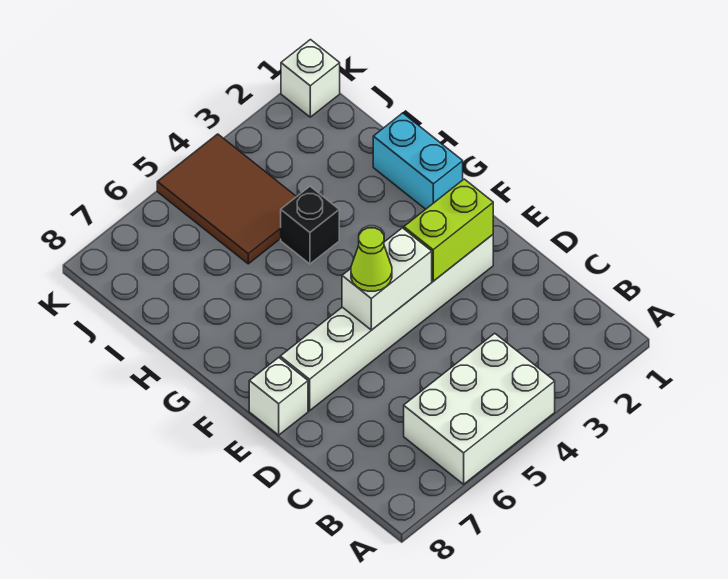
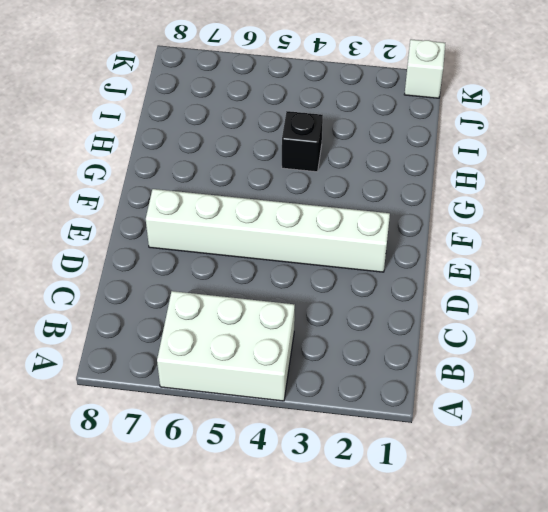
none -> white 1x1 brick [249,357,308,435]
none -> cyan 1x2 brick [373,113,463,209]

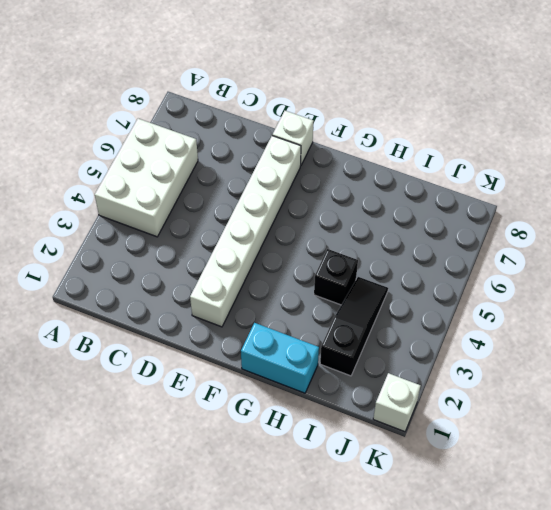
black 1x3 slope [320,277,388,376] -> brown 2x3 tile [157,134,296,264]
none -> lime 1x2 brick [404,179,493,281]
none -> white 1x2 brick [342,228,432,330]

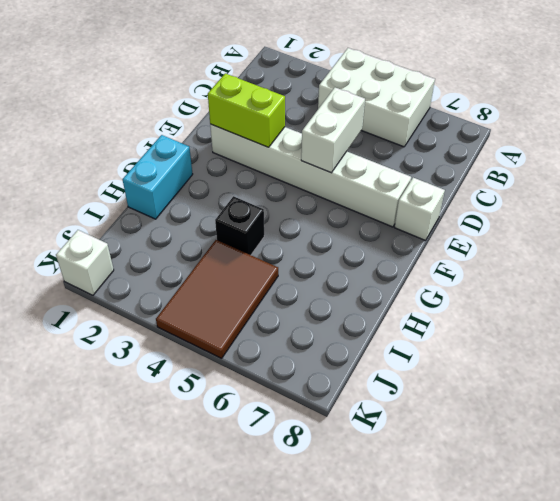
white 1x2 brick [301,88,365,173] -> white 1x2 brick turned to [342,228,432,330]
none -> lime 1x1 cone [351,228,392,291]

